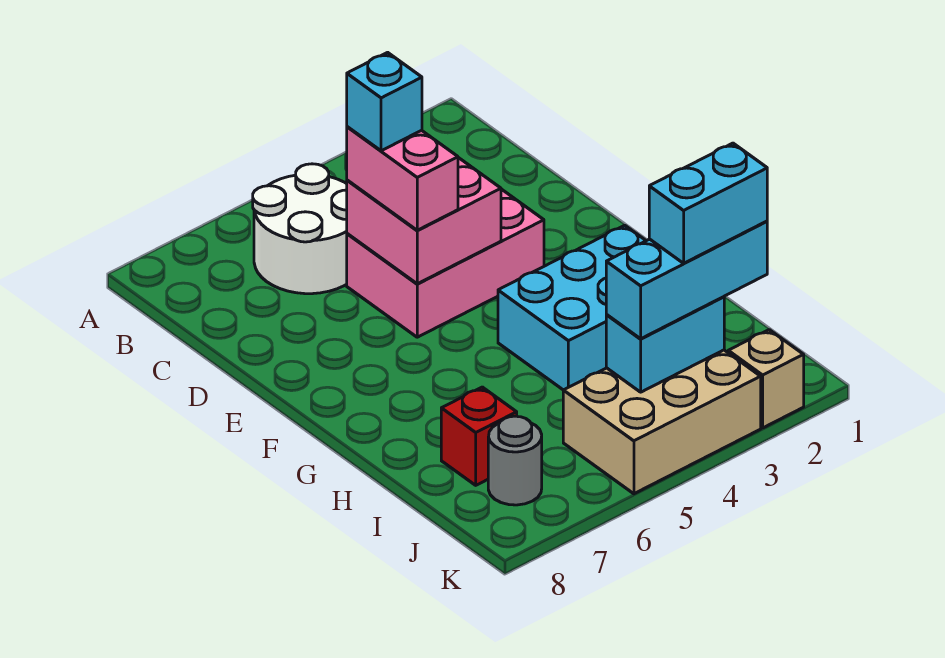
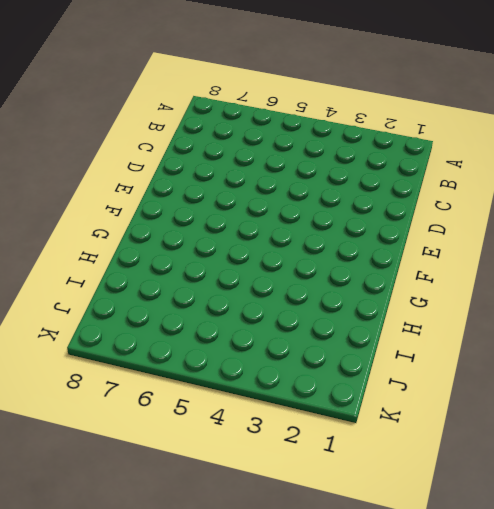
none -> white 2x2 round brick [253,164,347,294]
none -> pink 2x3 brick [347,189,544,337]
none -> cyan 2x3 brick [498,225,646,390]

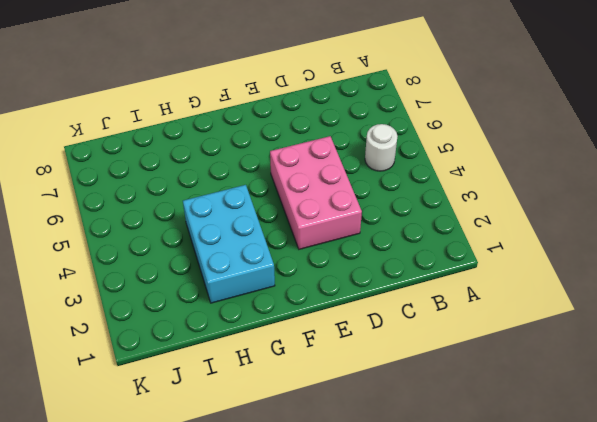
white 1x1 round brick [365,124,398,171] -> white 2x2 round brick [253,164,347,294]
none -> red 1x1 brick [441,387,517,485]
none -> tan 2x3 brick [563,350,761,494]
none -> grey 1x1 round brick [488,416,542,505]

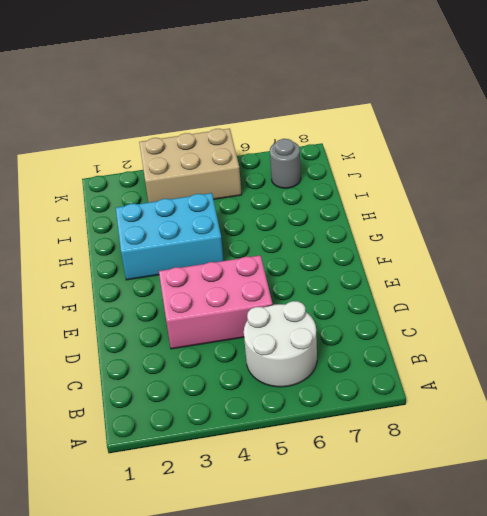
none -> red 1x1 brick [441,387,517,485]
none -> tan 1x1 brick [728,330,804,428]
none -> pink 2x2 brick [347,158,501,284]

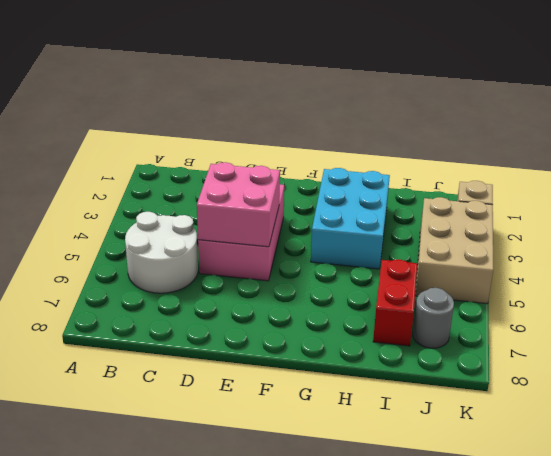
red 1x2 brick [373,259,417,346] -> red 1x1 brick [441,387,517,485]
none -> cyan 1x2 brick [606,297,724,392]
none -> pink 1x2 brick [347,127,458,230]
none -> cyan 1x3 brick [606,221,767,339]

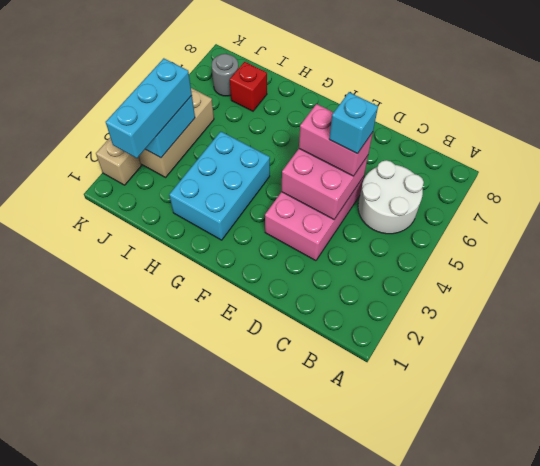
none -> cyan 1x2 brick [649,143,767,263]

